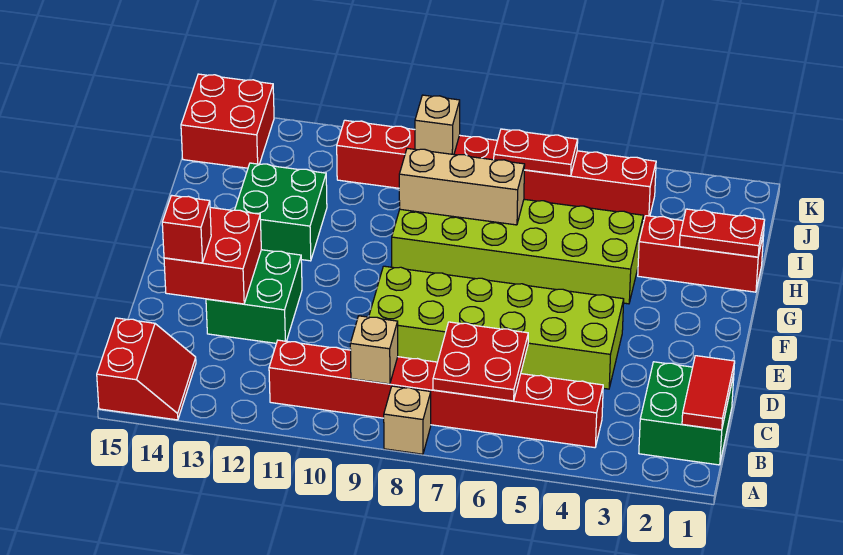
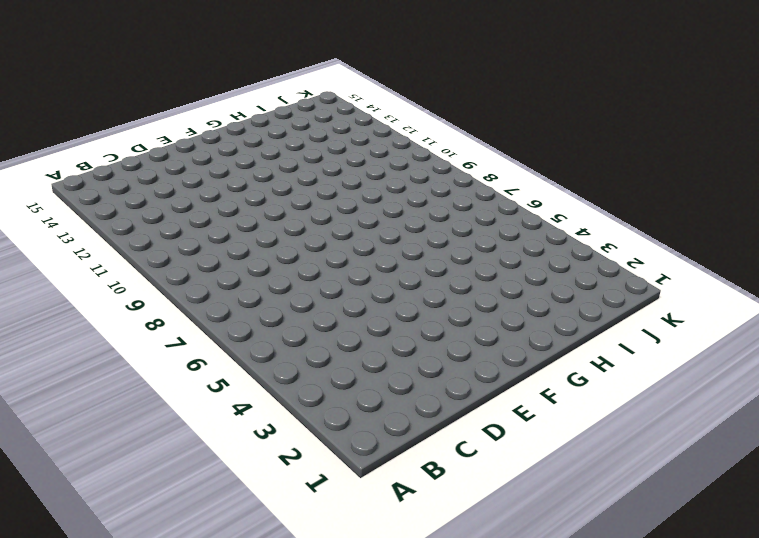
none -> tan 1x1 brick [384,386,431,454]
none -> red 2x2 slope [97,318,196,420]
none -> green 2x2 brick [639,362,734,465]

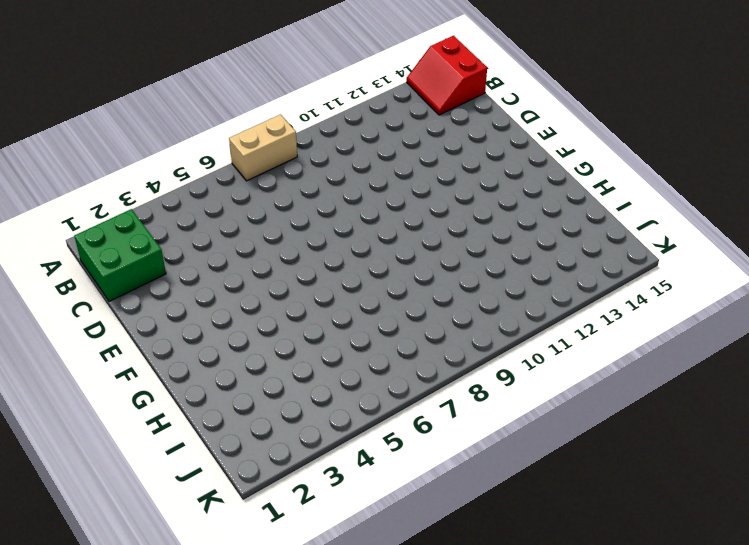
tan 1x2 brick [229,115,297,181] -> tan 1x1 brick [384,386,431,454]
none -> red 1x8 brick [269,340,603,448]
none -> lime 2x6 brick [369,266,624,389]
none -> green 2x2 brick [206,250,302,343]

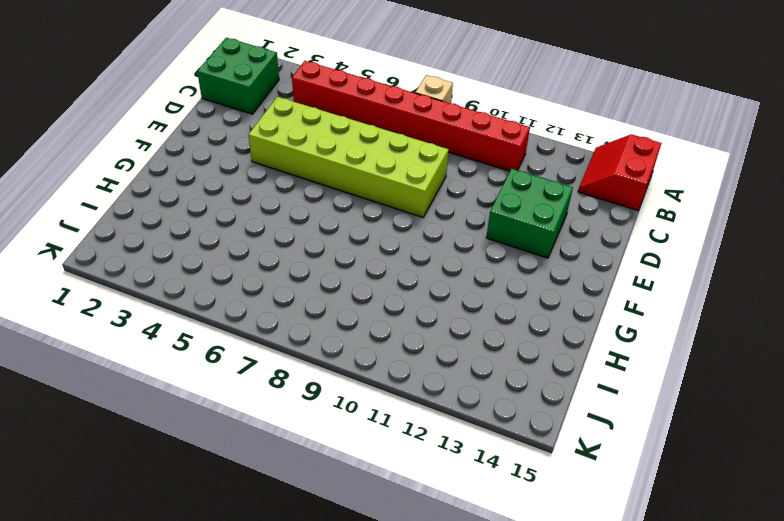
none -> lime 2x6 brick [392,199,643,304]
none -> green 2x2 brick [235,163,327,261]
none -> red 1x3 brick [638,216,764,292]

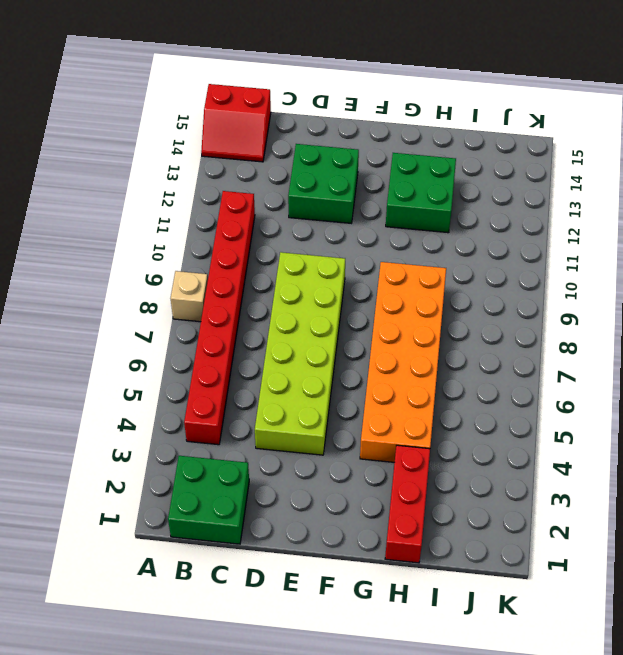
orange 2x6 brick [360,262,446,462] -> lime 2x6 brick [392,199,643,304]
none -> red 1x8 brick [337,120,656,221]
none -> red 2x2 brick [181,74,274,168]
none -> red 1x2 tile [682,356,735,430]

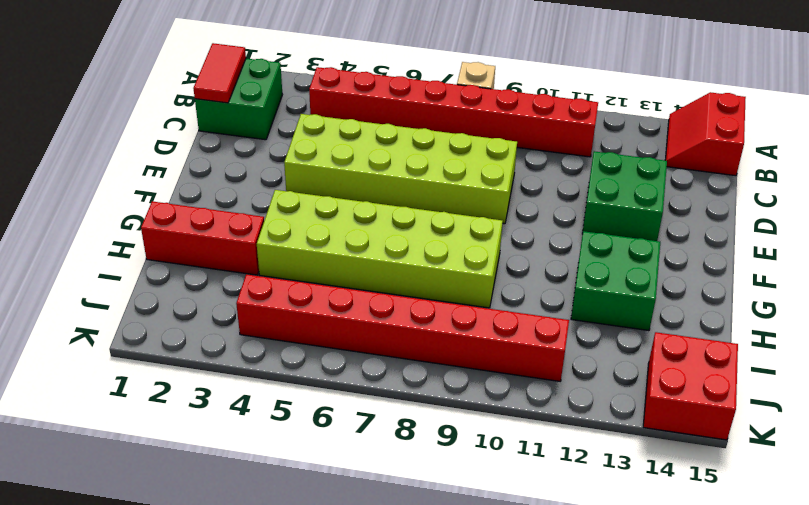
none -> red 2x2 plate [433,322,528,401]
none -> tan 1x1 brick [350,316,398,384]
none -> red 2x2 brick [164,207,261,304]

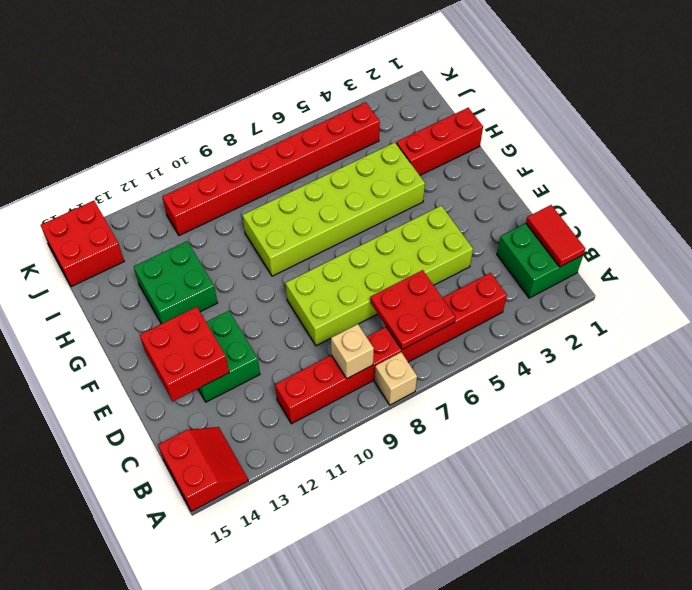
none -> red 1x2 plate [680,209,765,257]
none -> tan 1x3 brick [399,148,525,225]
none -> red 1x2 plate [494,129,578,176]

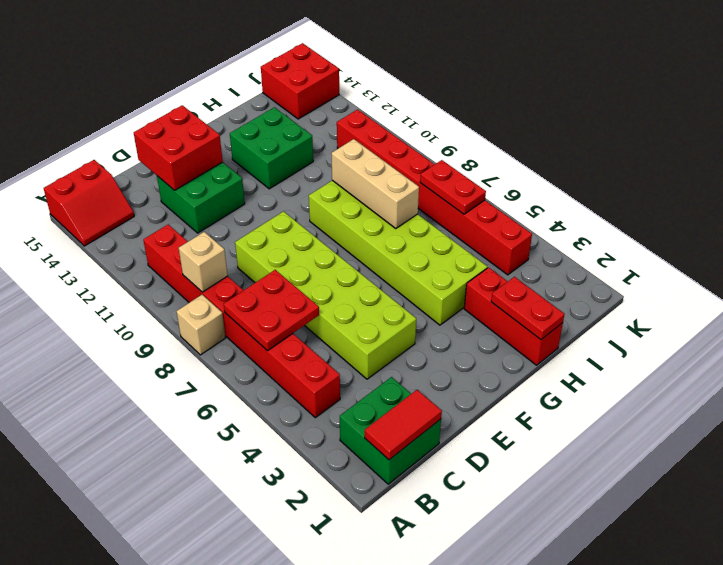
none -> tan 1x1 brick [415,95,460,155]
none -> red 1x1 brick [162,195,211,263]

